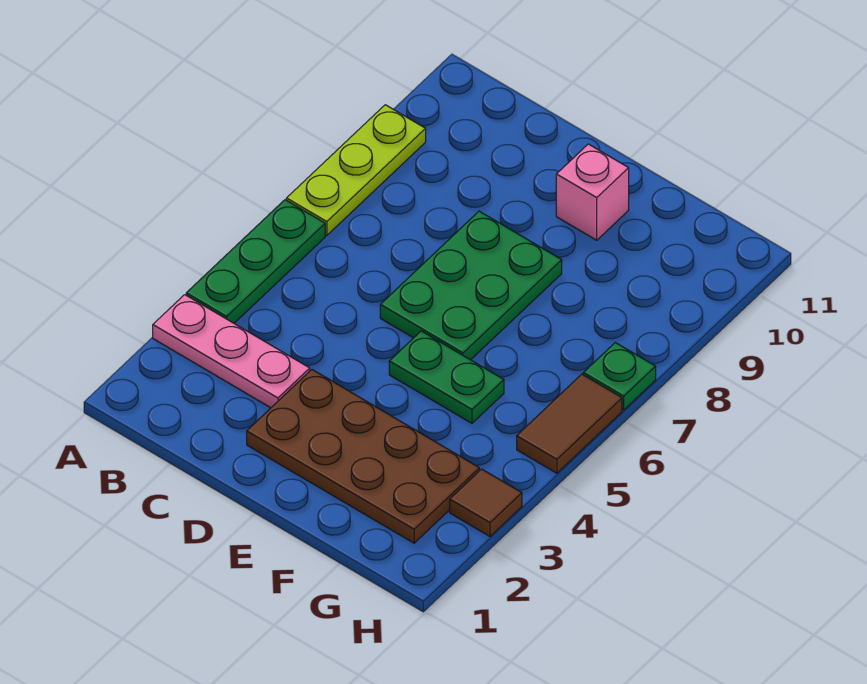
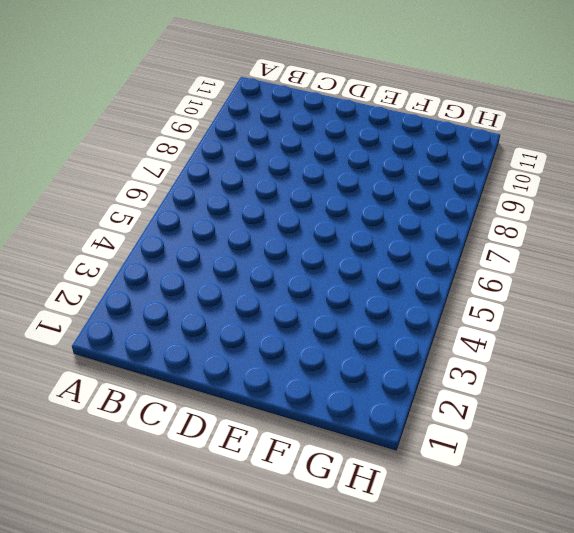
none -> pink 1x3 plate [153,295,310,408]
none -> green 1x3 plate [186,200,325,323]

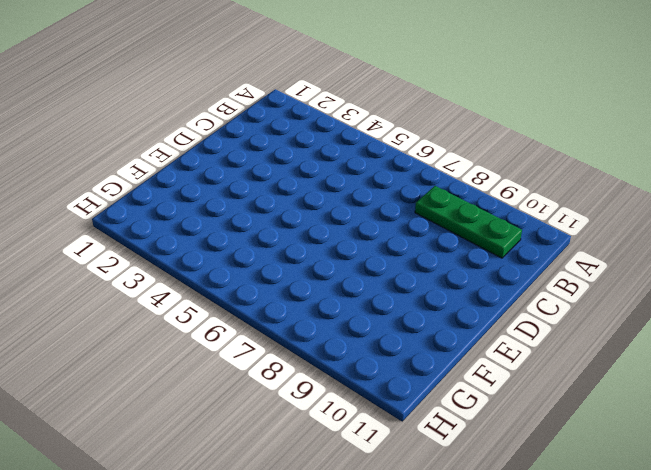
green 1x3 plate [415,186,522,258] -> green 1x3 plate moved to [186,200,325,323]
none -> pink 1x3 plate [153,295,310,408]
none -> lime 1x3 plate [286,105,426,235]

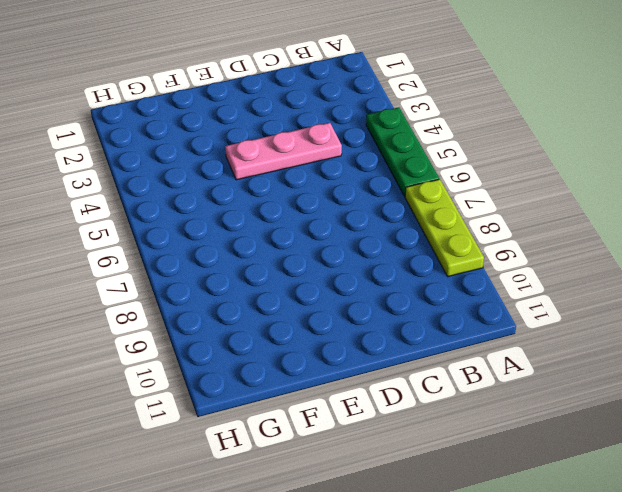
pink 1x3 plate [225,123,342,180] -> pink 1x3 plate moved to [153,295,310,408]
none -> brown 2x4 plate [247,370,479,543]
none -> green 2x3 plate [380,211,562,360]

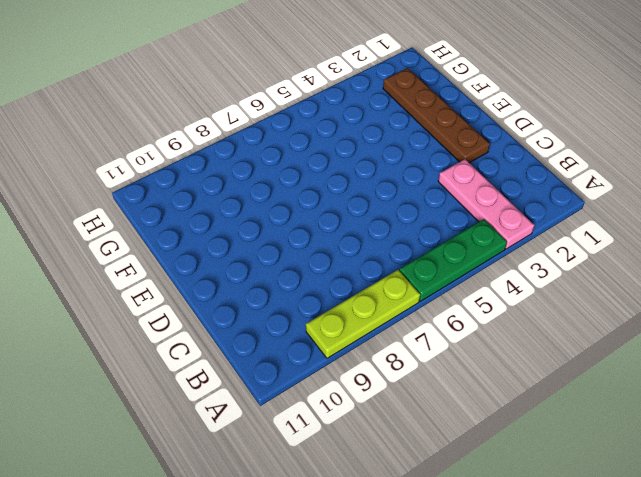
brown 1x4 plate [383,68,490,163] -> brown 2x4 plate [247,370,479,543]
none -> green 2x3 plate [380,211,562,360]
none -> green 1x2 plate [389,331,504,423]

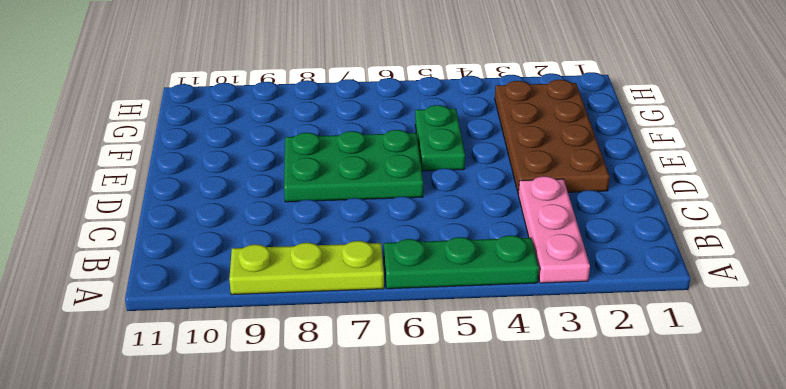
none -> pink 1x1 brick [556,144,629,240]
none -> brown 1x1 tile [450,469,522,536]

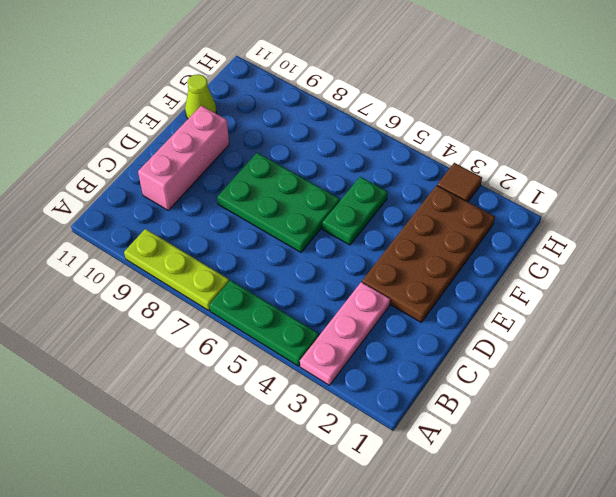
pink 1x3 brick [138,106,229,210] -> pink 1x1 brick [556,144,629,240]
lime 1x1 cone [185,74,216,119] -> none
none -> brown 1x2 tile [517,374,622,473]
none -> green 1x1 plate [583,343,656,410]

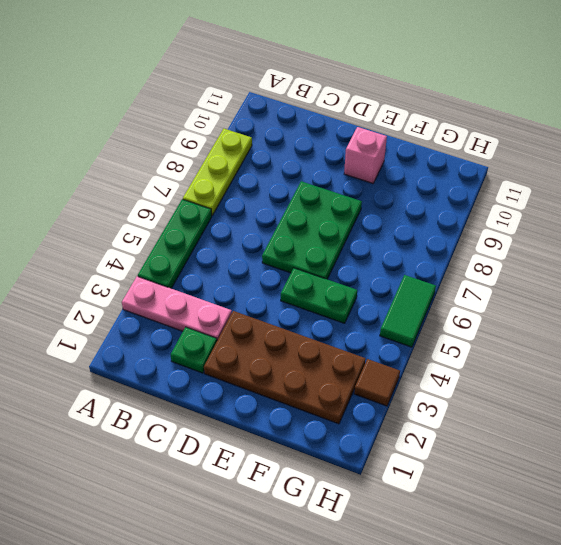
green 1x1 plate [171,327,217,373] -> green 1x1 plate moved to [583,343,656,410]
green 1x2 tile [380,275,436,347] -> brown 1x2 tile [517,374,622,473]

